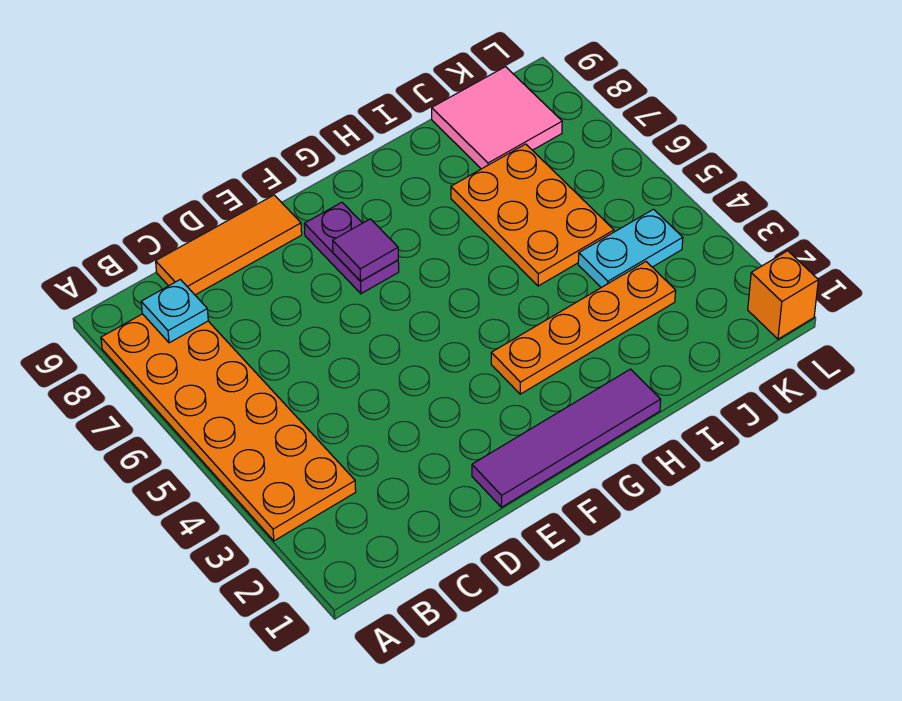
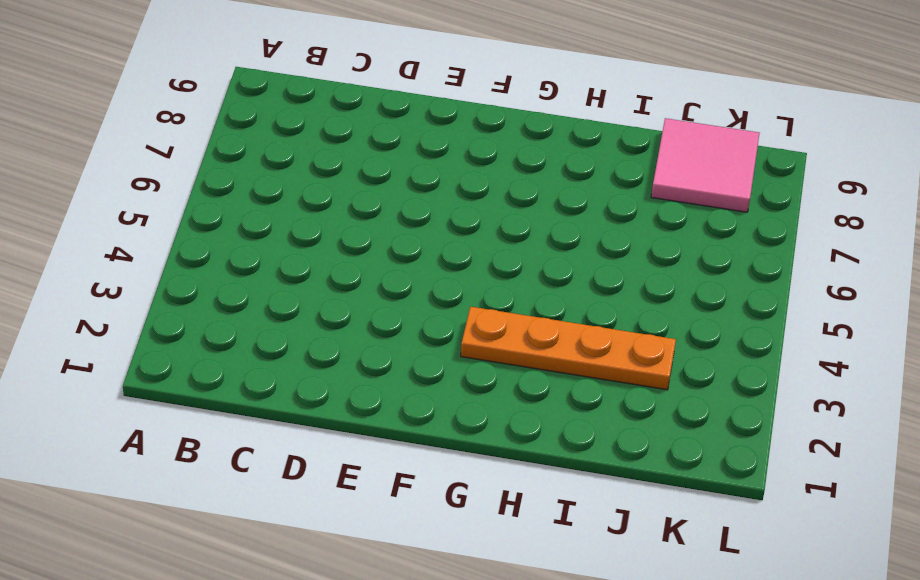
none -> orange 2x6 plate [101,314,356,541]
none -> orange 1x3 tile [156,195,302,295]

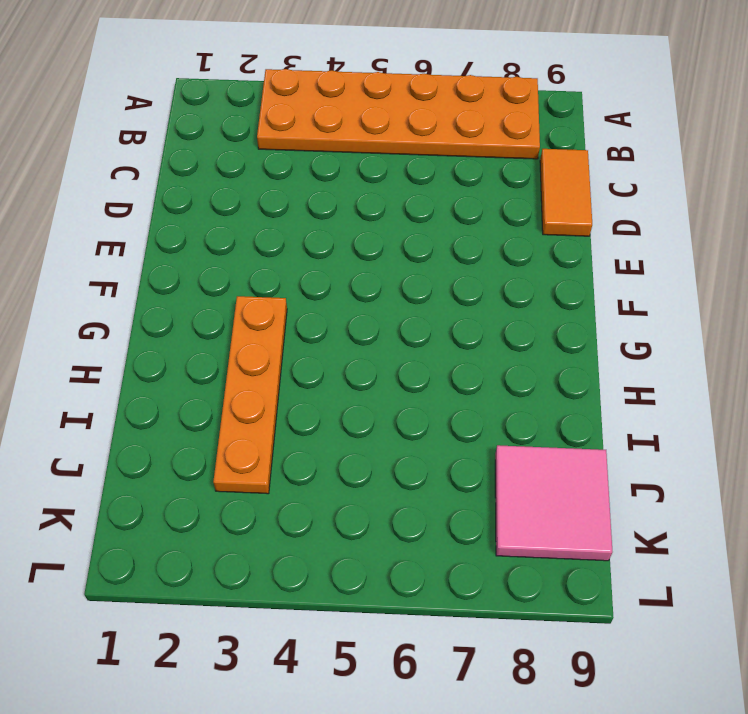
orange 1x2 tile [540,149,592,236] -> orange 1x3 tile [156,195,302,295]
none -> purple 1x4 tile [472,369,661,507]
none -> purple 1x2 plate [304,202,399,294]

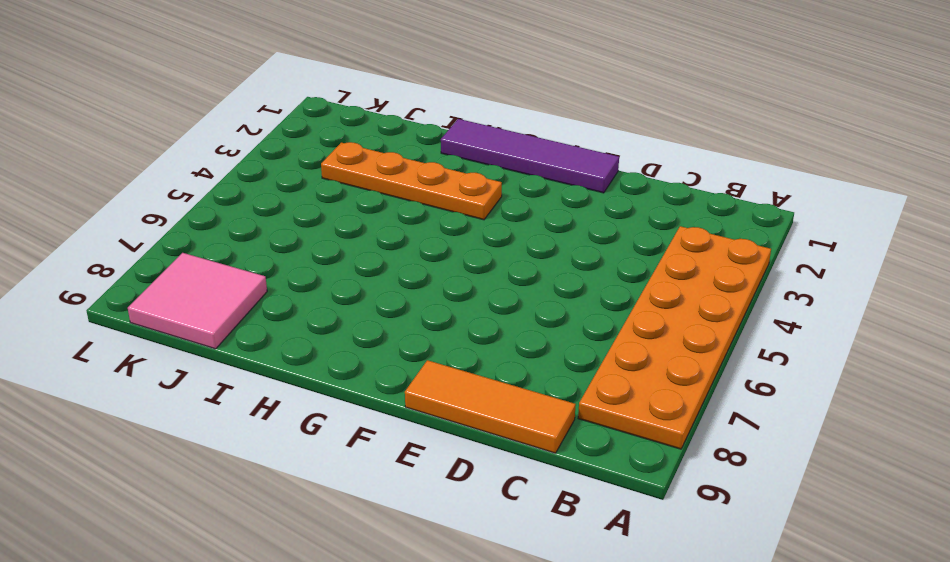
none -> purple 1x2 plate [304,202,399,294]
none -> orange 2x3 plate [451,144,614,286]

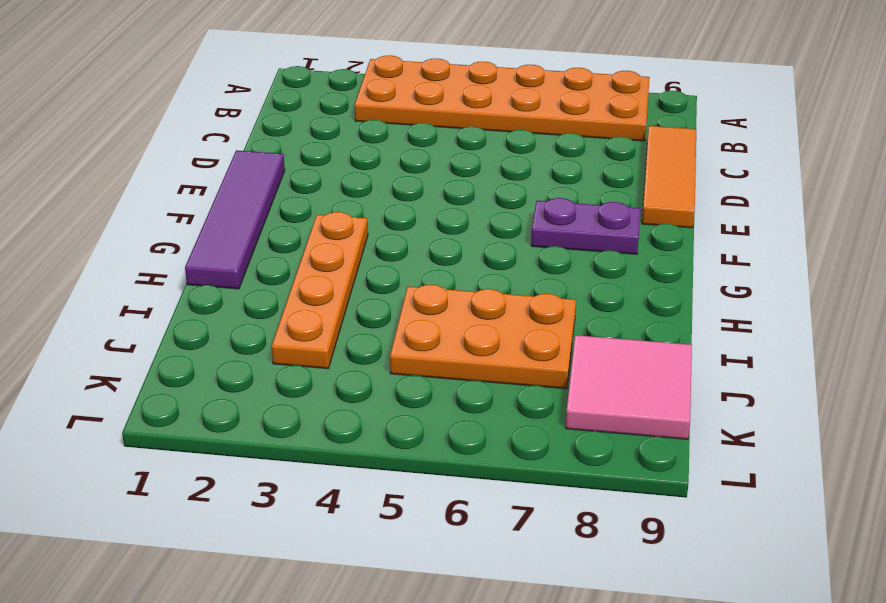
none -> cyan 1x2 plate [578,209,683,288]
none -> orange 1x1 brick [748,251,818,339]

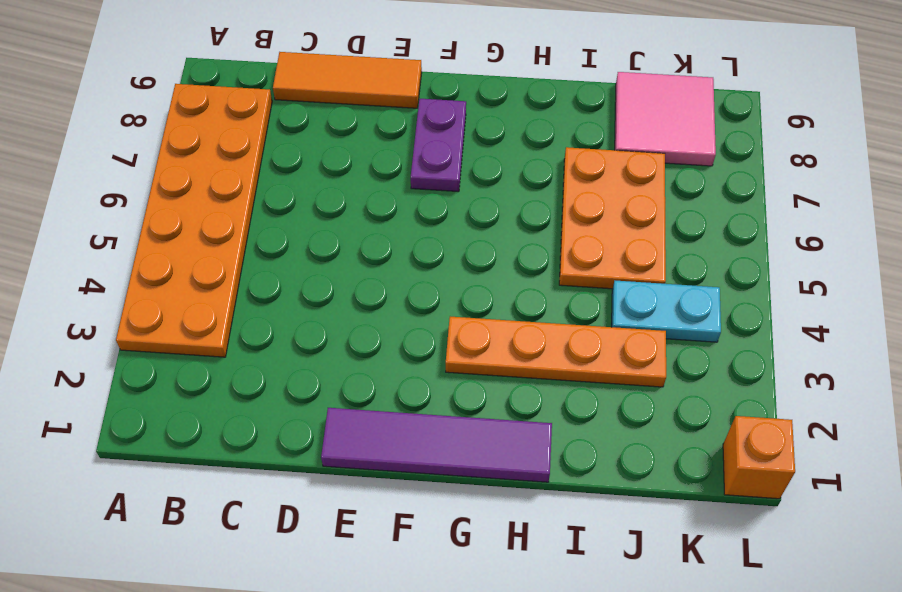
none -> cyan 1x1 plate [141,279,208,343]
none -> purple 1x1 tile [333,219,398,281]

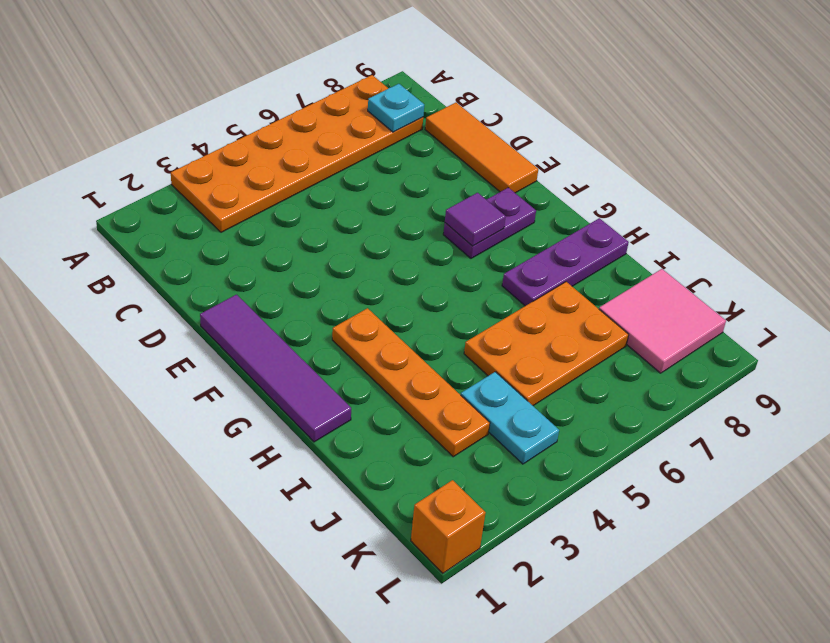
purple 1x3 plate [502,218,629,306] -> none

